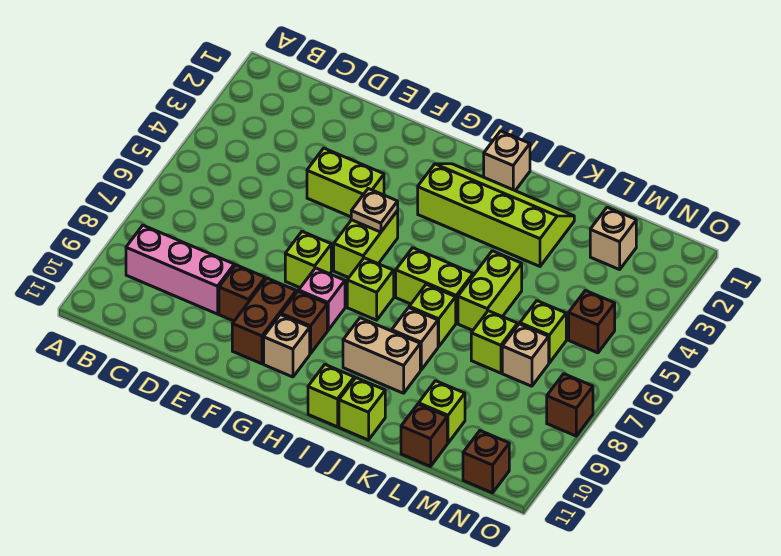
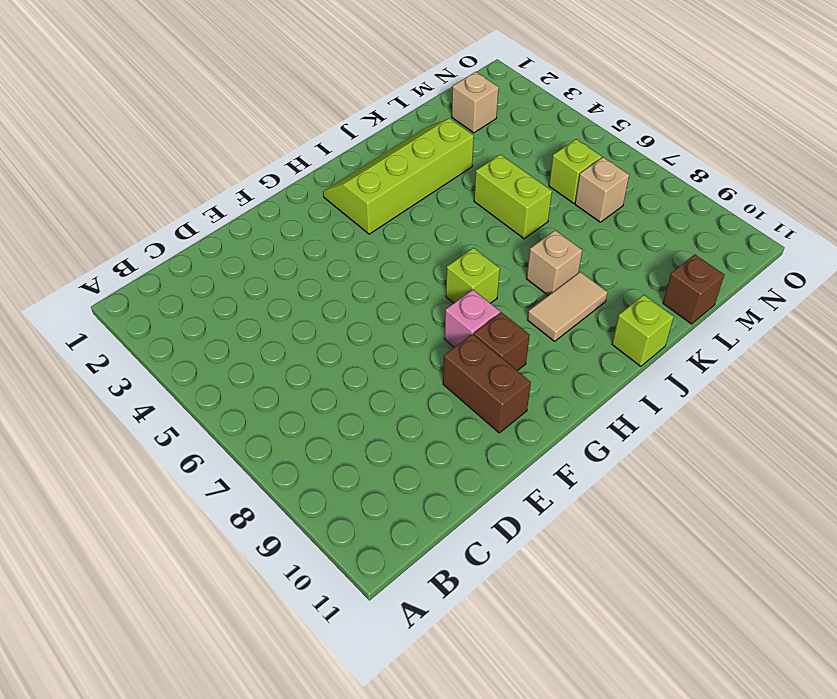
tan 1x2 tile [528,272,608,341] -> tan 1x2 brick [343,318,420,393]
none -> pink 1x3 brick [126,225,234,314]
none -> lime 1x2 brick [307,148,384,217]
none -> brown 1x1 brick [219,265,265,321]

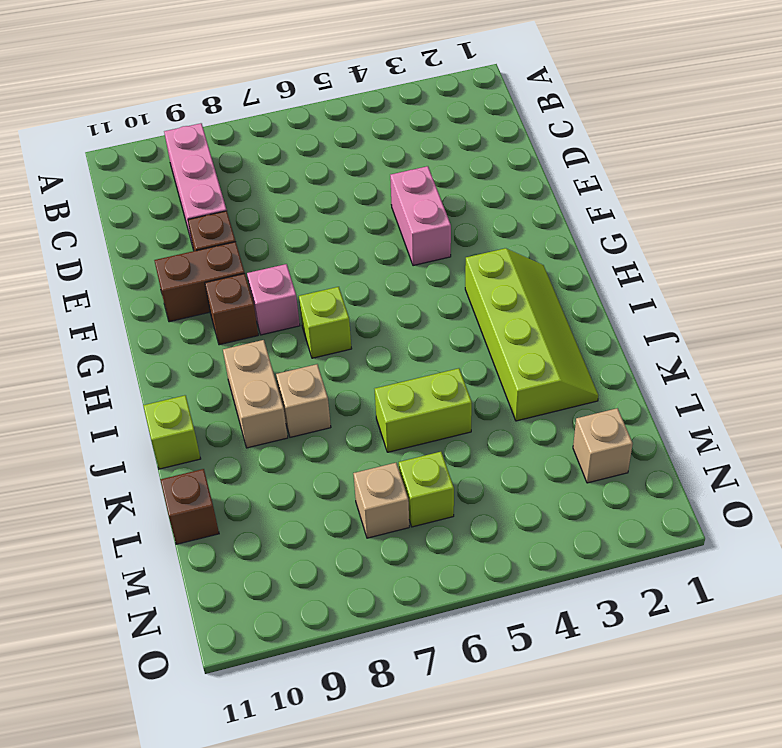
pink 1x2 brick [390,166,451,266] -> lime 1x2 brick [307,148,384,217]
none -> lime 1x1 brick [285,232,331,288]
none -> lime 1x2 brick [334,211,398,278]
none -> tan 1x1 brick [264,315,310,377]

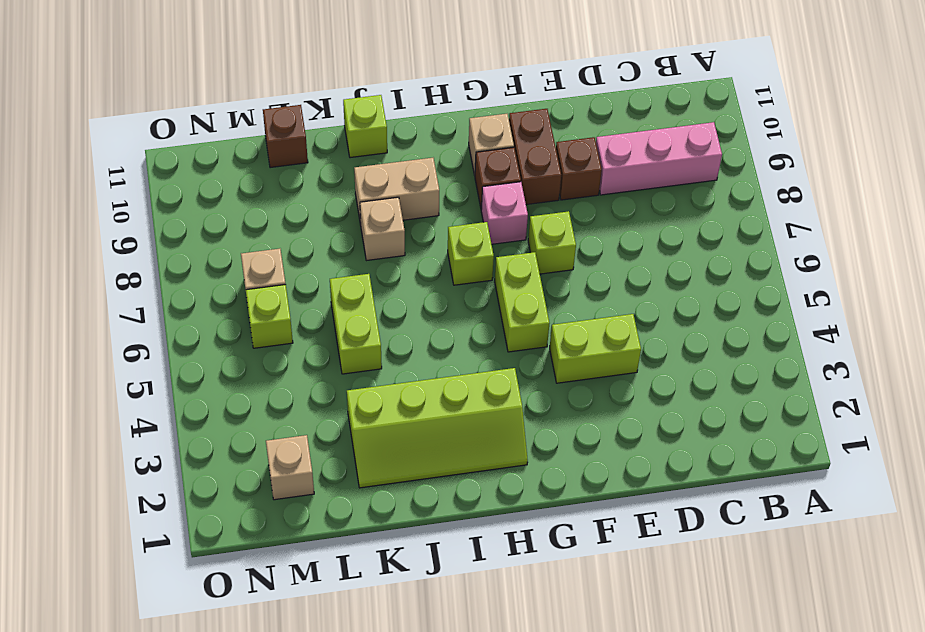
none -> tan 1x1 brick [484,131,530,191]
none -> lime 1x2 brick [396,248,473,323]
none -> lime 1x1 brick [308,365,354,427]

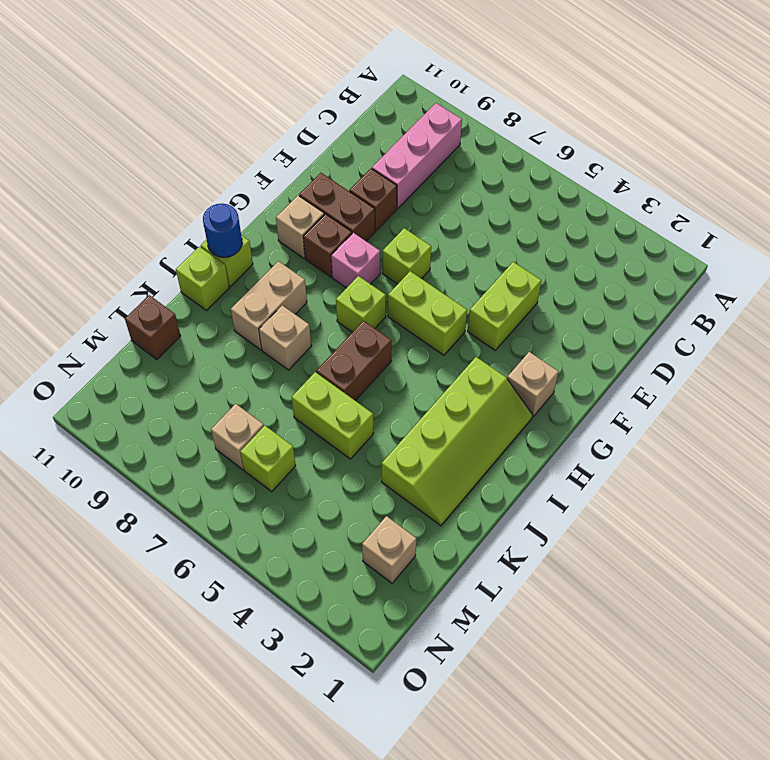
tan 1x1 brick [507,352,558,417] -> tan 1x1 brick moved to [484,131,530,191]
brown 1x2 brick [316,321,391,401] -> lime 1x2 brick [396,248,473,323]
blue 1x1 round brick [203,204,242,257] -> none
none -> lime 1x1 brick [409,284,456,347]
none -> lime 1x1 brick [471,311,518,373]
none -> lime 1x1 brick [419,381,465,443]

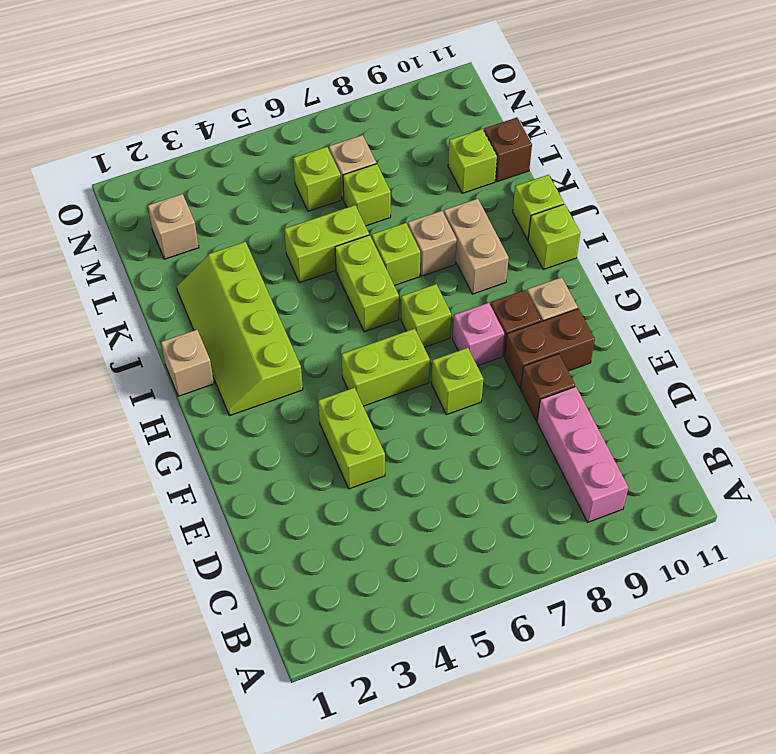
none -> brown 1x1 brick [569,290,615,353]
none -> brown 1x1 brick [463,431,509,493]
none -> brown 1x1 brick [547,374,593,436]

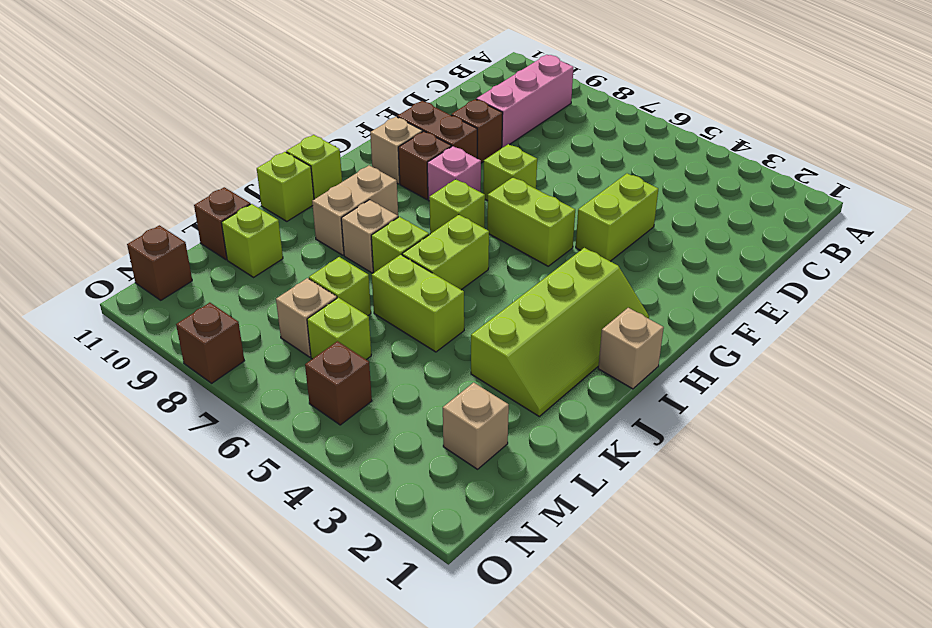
none -> tan 1x1 plate [351,189,398,232]

